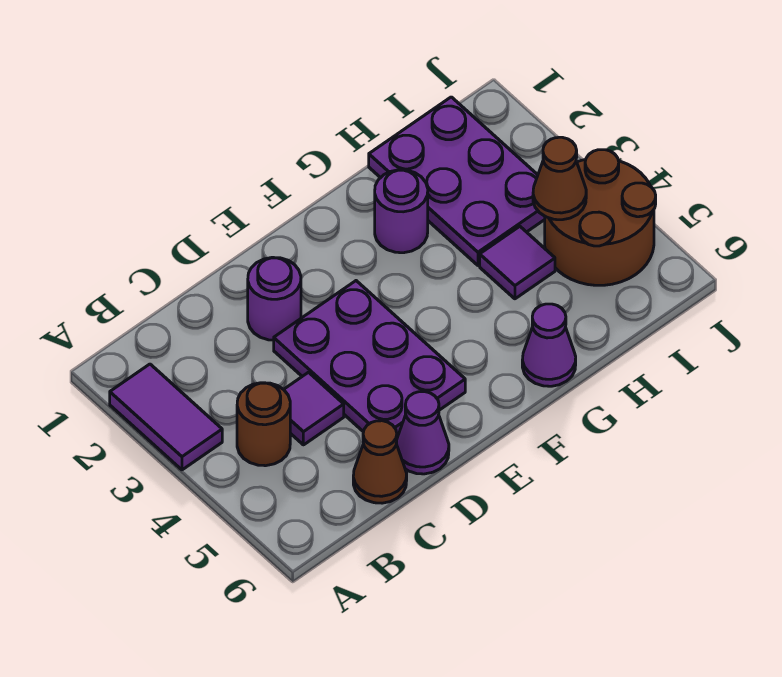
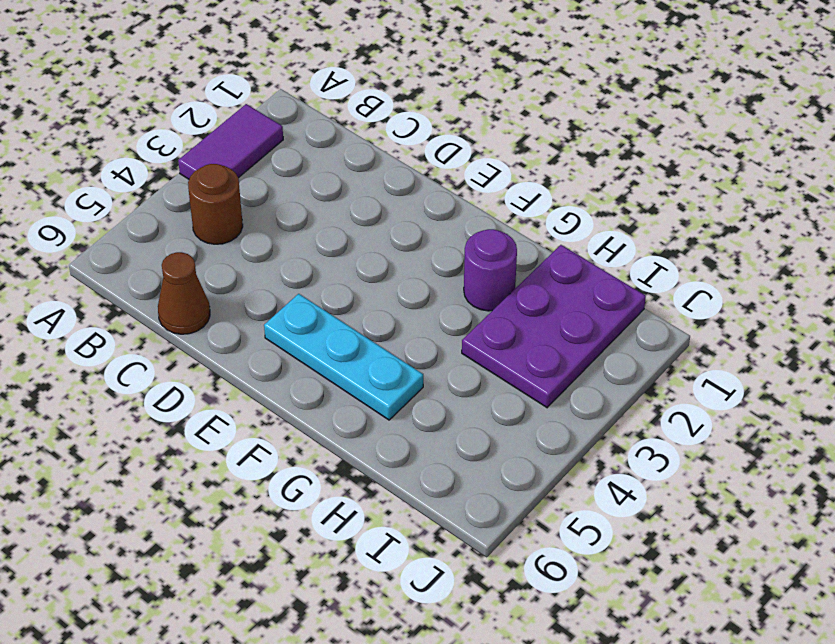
cyan 1x3 plate [264,294,423,420] -> purple 2x3 plate [274,281,465,438]
none -> purple 1x1 tile [284,372,344,445]
none -> purple 1x1 round brick [248,257,301,340]
none -> purple 1x1 cone [396,392,449,474]

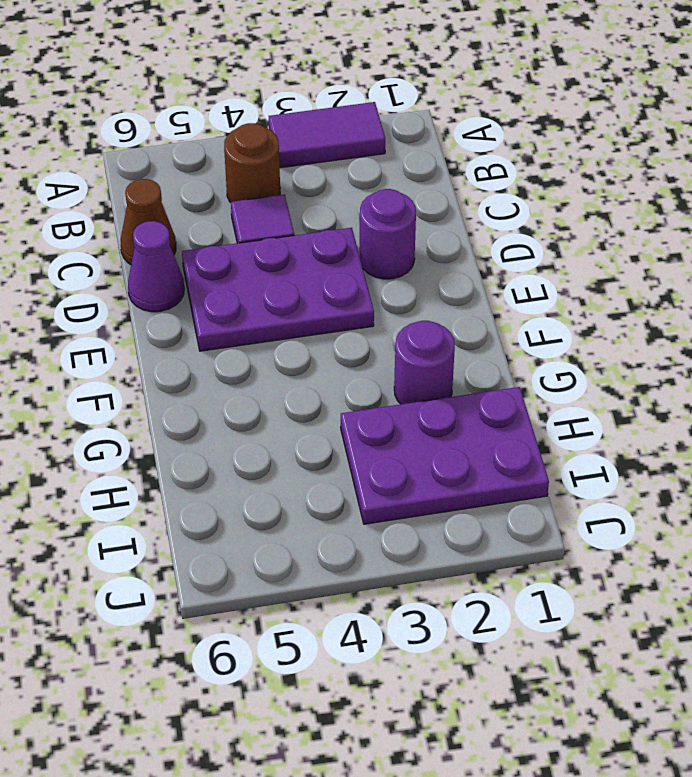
none -> purple 1x1 cone [522,304,576,386]
none -> purple 1x1 tile [480,226,555,299]
none -> brown 2x2 round brick [545,150,656,285]

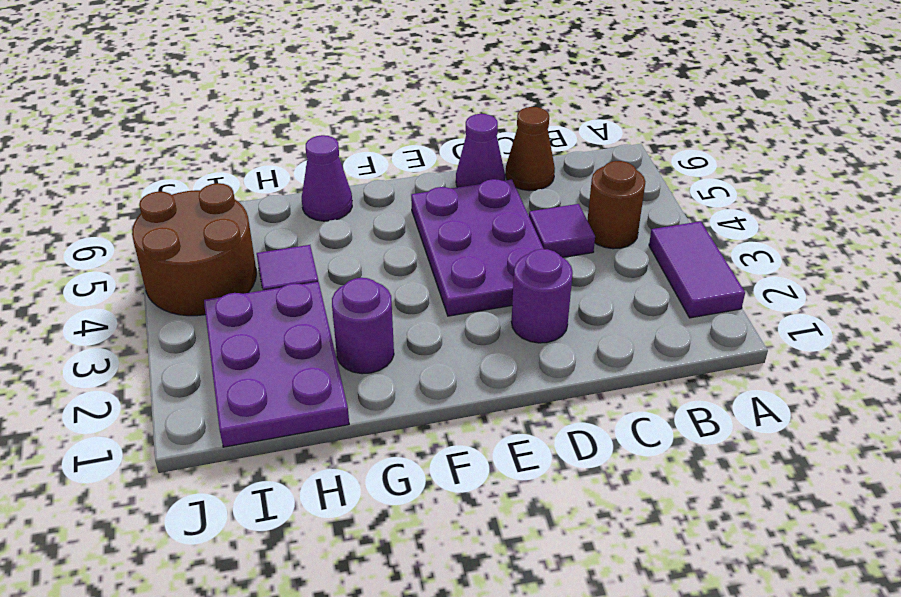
none -> brown 1x1 cone [533,137,586,220]

